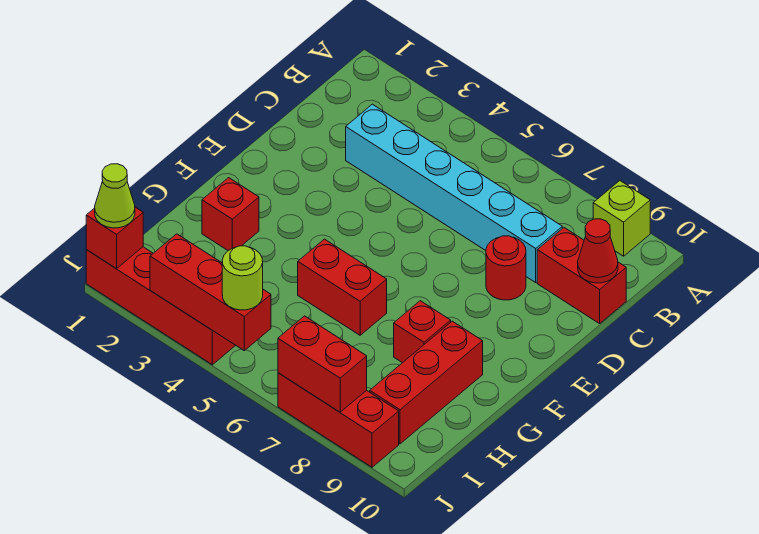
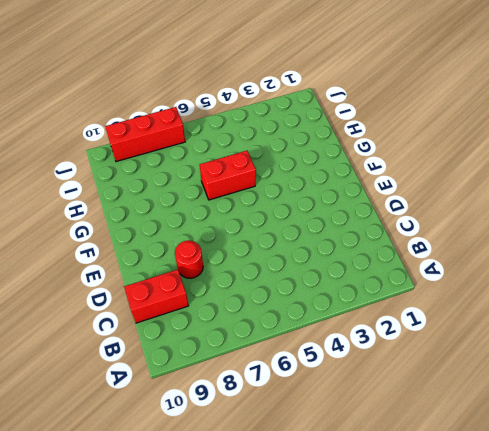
none -> lime 1x1 brick [593,181,650,256]
none -> cyan 1x6 brick [346,104,562,282]
none -> red 1x1 brick [202,178,259,251]

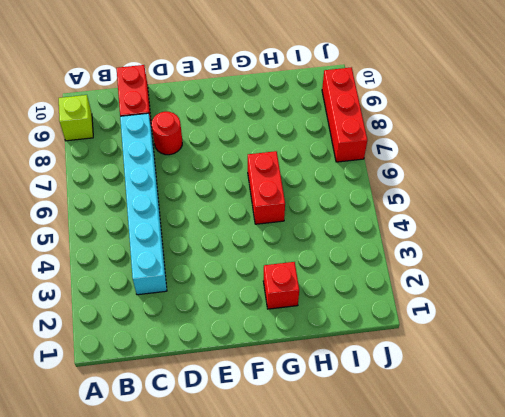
none -> red 1x1 brick [394,301,451,363]
none -> red 1x3 brick [370,321,483,444]
none -> red 1x4 brick [86,247,236,365]

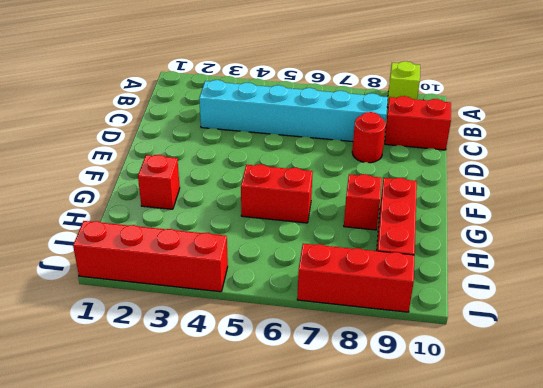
none -> red 1x1 cone [578,219,618,283]
none -> red 1x1 brick [86,207,143,268]
none -> red 1x3 brick [150,234,271,351]

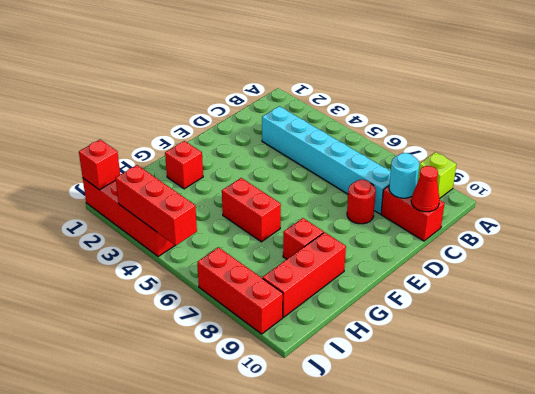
cyan 1x1 round brick [389,153,419,198] -> none
none -> red 1x2 brick [278,316,367,412]
none -> lime 1x1 cone [95,164,135,228]
none -> lime 1x1 round brick [222,246,263,310]

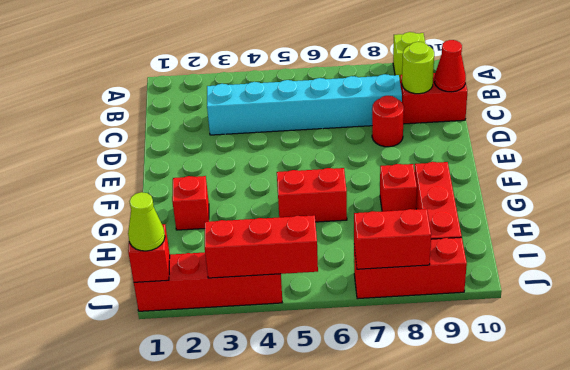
lime 1x1 round brick [402,42,434,94] -> lime 1x1 round brick moved to [222,246,263,310]

